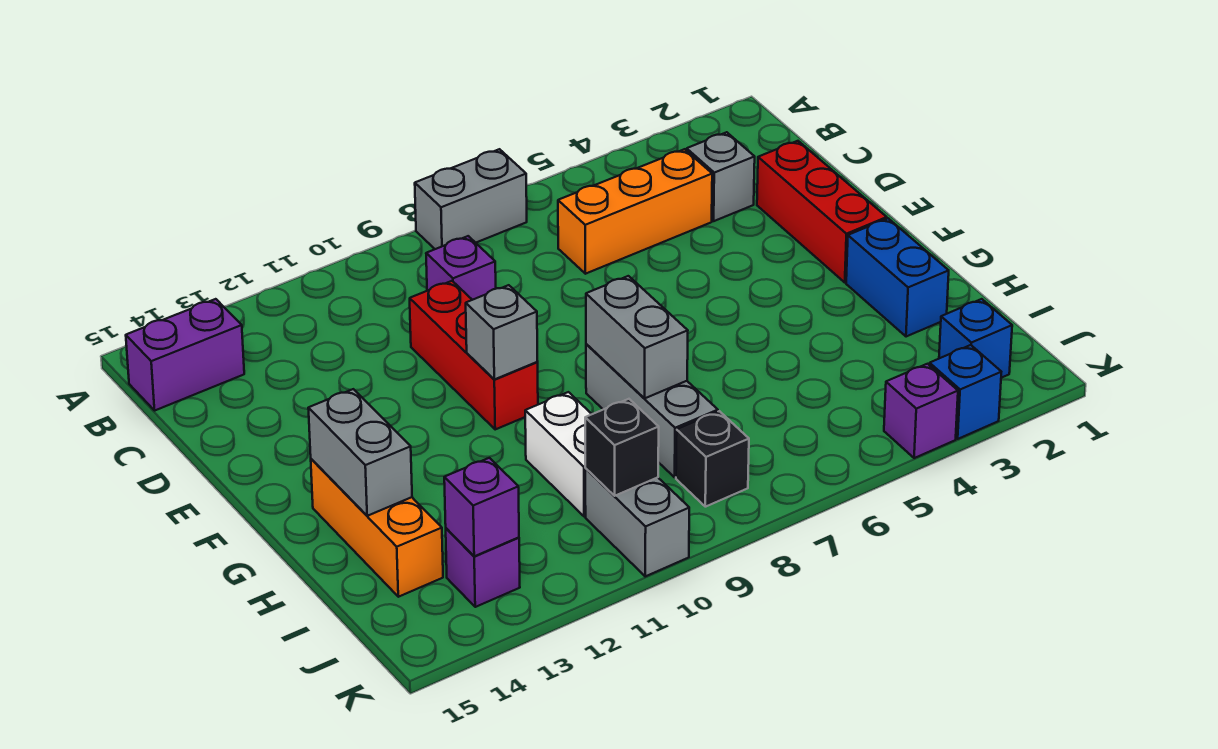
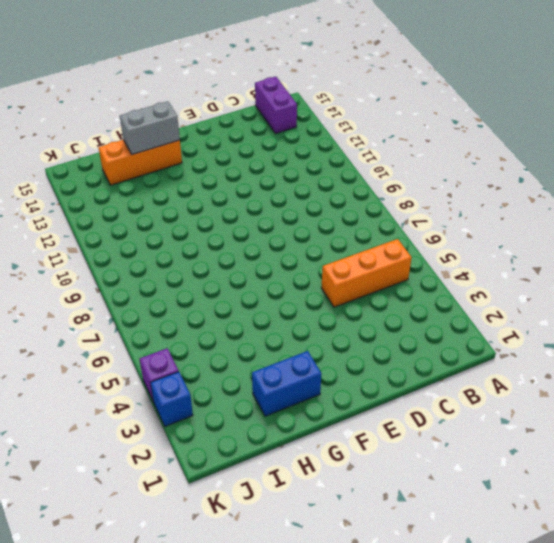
orange 1x3 brick [321,239,412,307] -> orange 1x3 brick turned to [558,149,712,274]
none -> grey 1x2 brick [415,149,527,249]
none -> grey 1x1 brick [687,132,755,221]
none -> purple 1x1 brick [426,236,496,300]

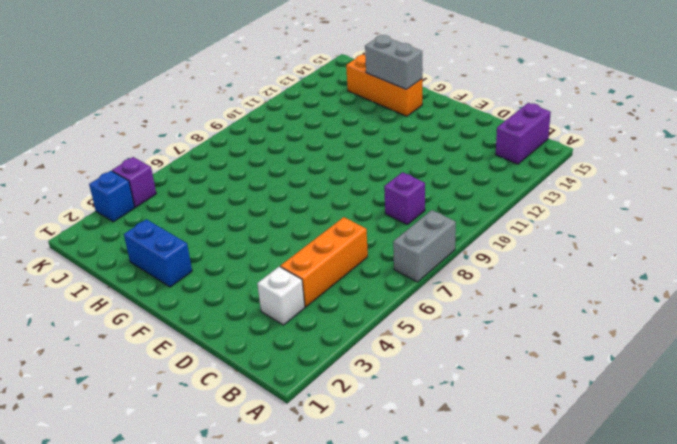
white 1x1 brick [257,267,305,325] -> grey 1x1 brick [687,132,755,221]
none -> red 1x3 brick [757,141,887,282]
none -> red 1x3 brick [410,281,538,429]
none -> grey 1x3 brick [586,344,718,477]

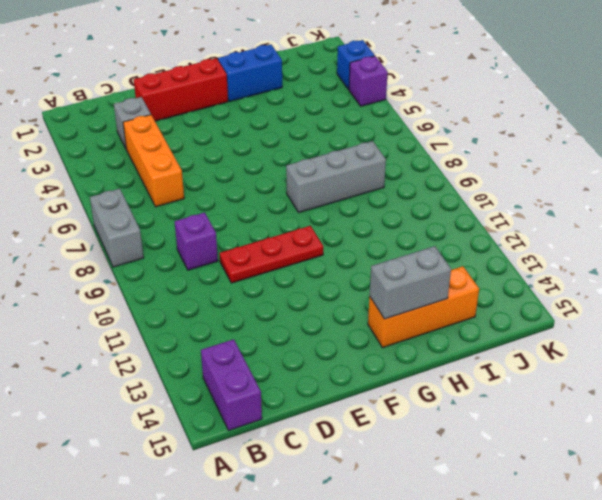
red 1x3 plate [219,226,323,283] -> red 1x3 brick [410,281,538,429]
none -> white 1x2 brick [525,392,592,517]
none -> blue 1x1 brick [939,299,1012,378]
none -> black 1x1 brick [676,411,749,507]

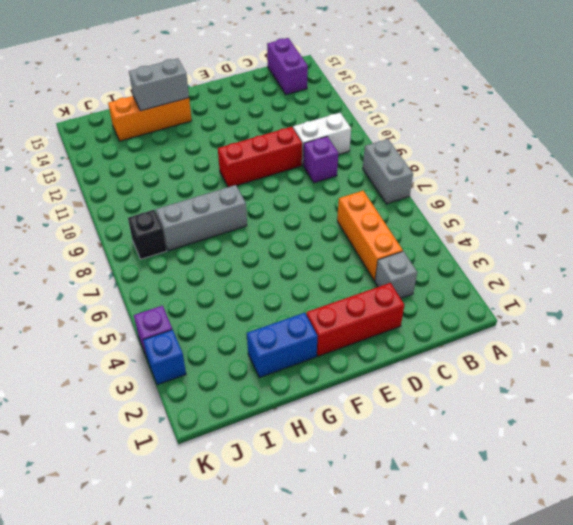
white 1x2 brick [293,113,351,165] -> white 1x2 brick moved to [525,392,592,517]
none -> blue 1x1 brick [939,299,1012,378]
none -> grey 1x2 brick [585,469,689,576]
none -> purple 1x1 brick [446,528,520,607]

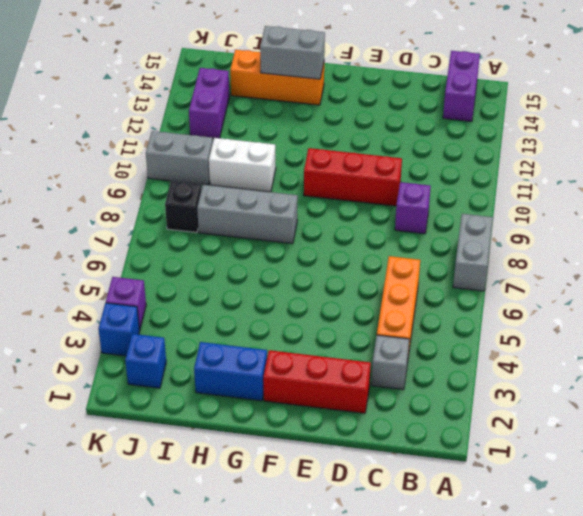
purple 1x2 brick [189,68,229,139] -> purple 1x1 brick [446,528,520,607]
none -> grey 1x1 brick [466,285,538,379]
none -> grey 1x2 brick [586,276,688,399]
none -> black 1x1 brick [585,399,659,496]

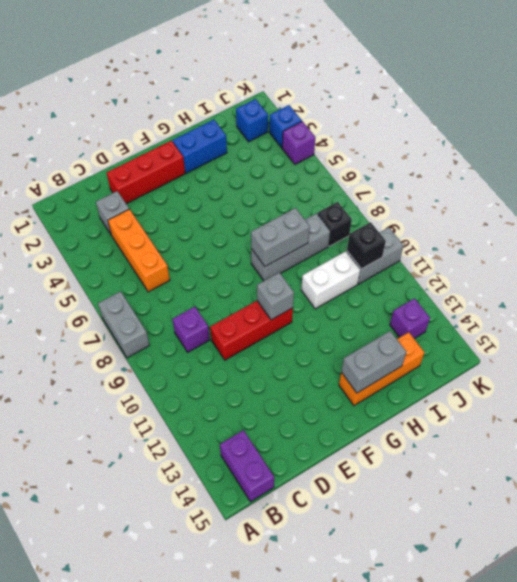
none -> purple 1x1 brick [444,458,519,556]

